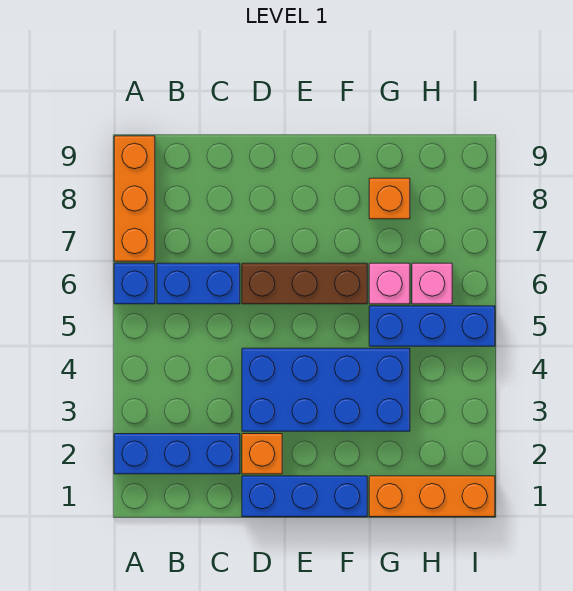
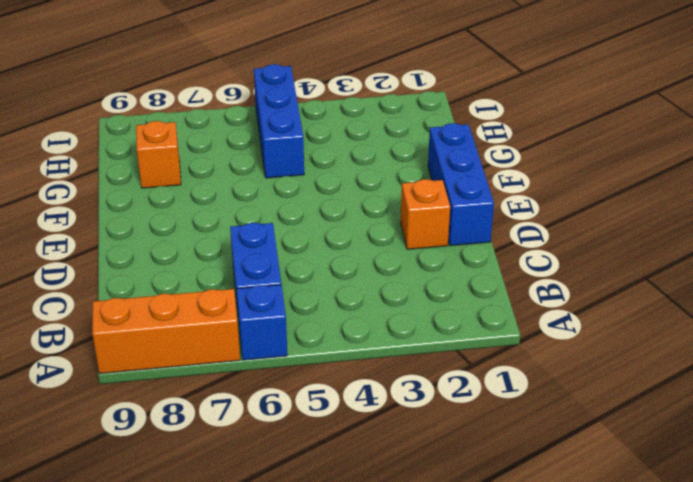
none -> blue 1x3 brick [114,434,240,474]
none -> blue 2x4 brick [242,348,410,431]
none -> brown 1x3 brick [242,263,367,304]

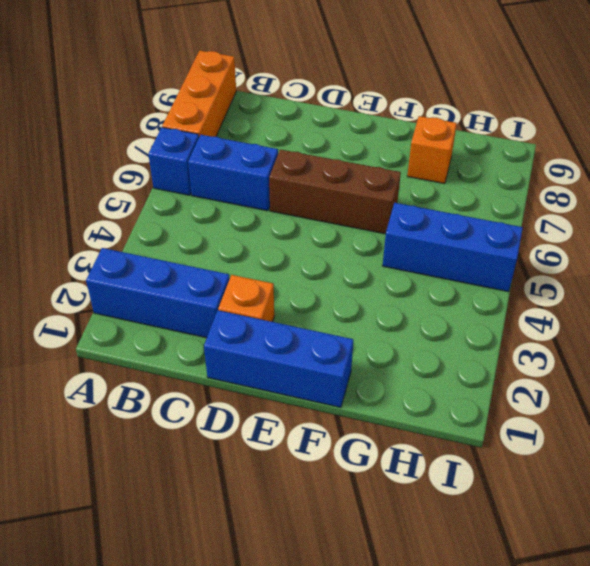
none -> blue 2x4 brick [242,348,410,431]
none -> orange 1x3 brick [369,476,495,517]
none -> pink 1x1 brick [369,263,410,304]

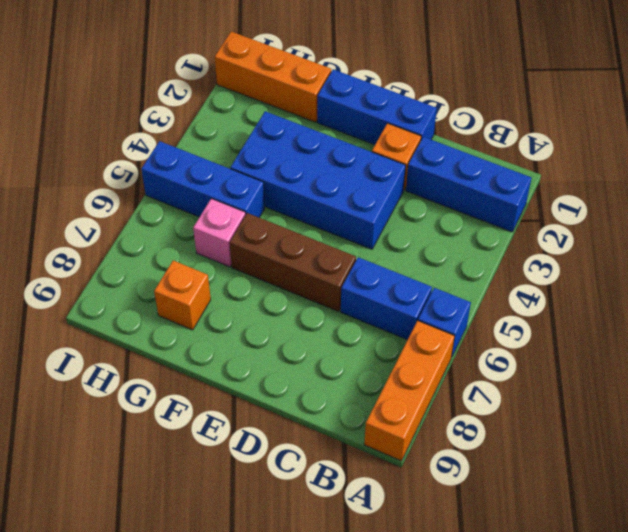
none -> pink 1x1 brick [412,263,452,304]

